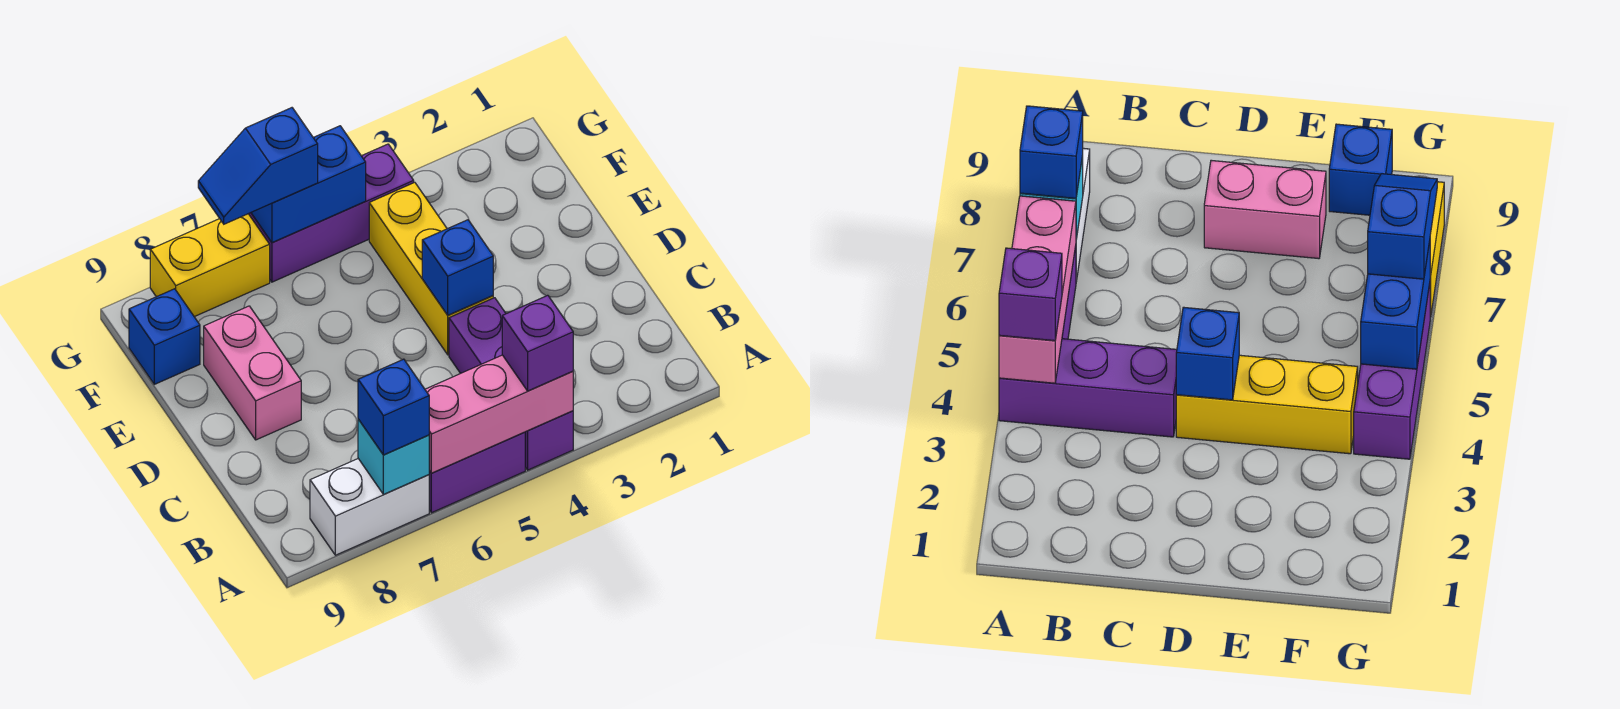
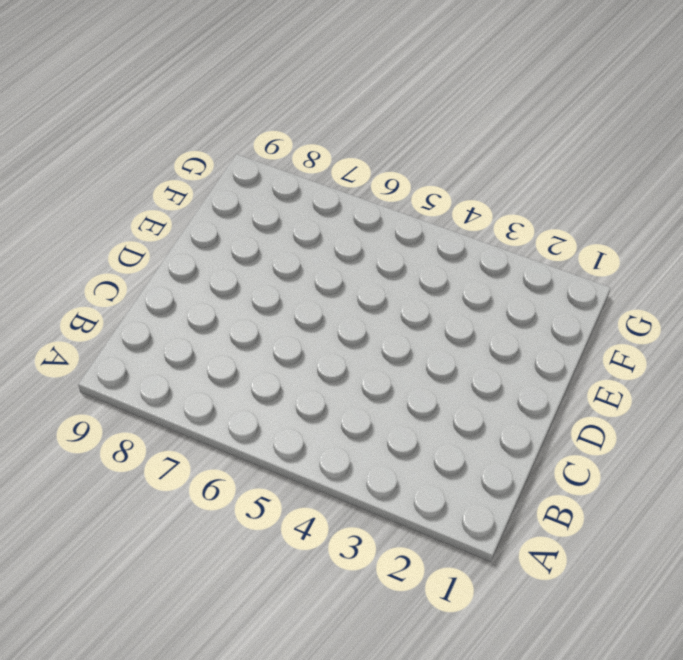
none -> purple 1x3 brick [449,298,573,470]
none -> purple 1x2 brick [429,432,525,513]
none -> white 1x2 brick [310,459,429,555]

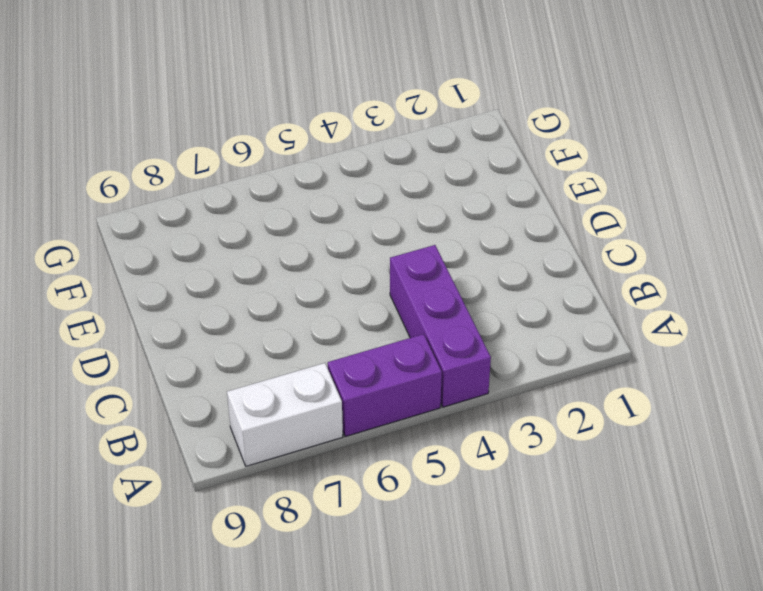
none -> yellow 1x3 brick [369,182,493,355]
none -> pink 1x2 brick [204,306,301,440]
none -> blue 1x1 brick [129,289,200,384]

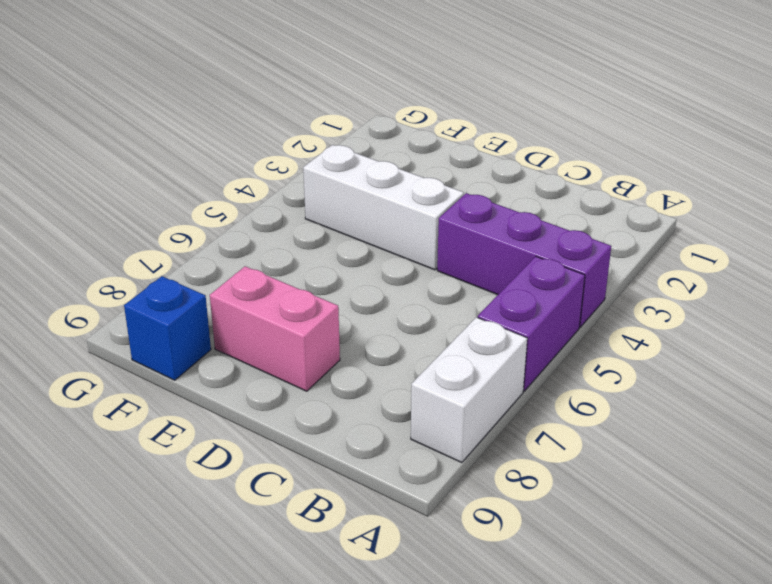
white 1x3 brick [303,145,464,270] -> yellow 1x3 brick [369,182,493,355]
none -> purple 1x3 brick [249,144,414,282]
none -> yellow 1x2 brick [150,214,270,317]
none -> pink 1x3 brick [425,355,573,473]

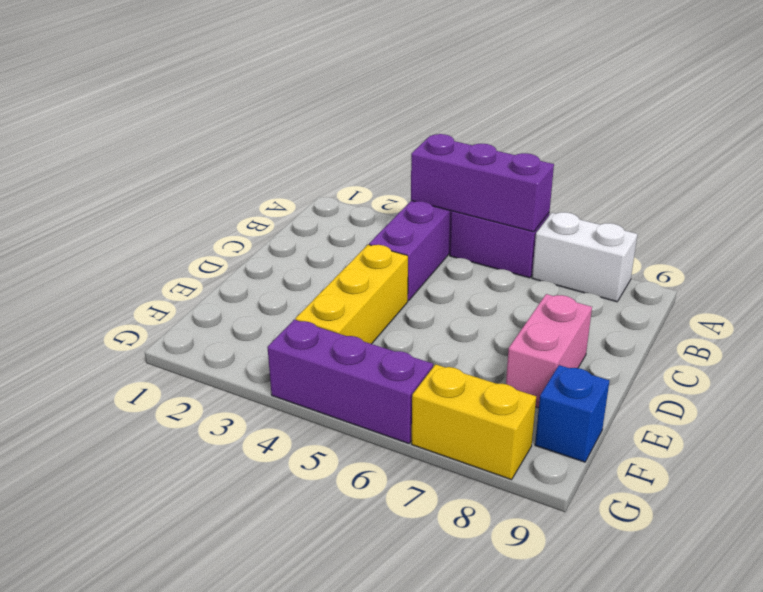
purple 1x3 brick [411,134,554,232] -> pink 1x3 brick [425,355,573,473]
none -> cyan 1x1 brick [358,419,429,494]
none -> blue 1x1 brick [422,220,493,315]
none -> blue 1x2 brick [251,126,366,243]

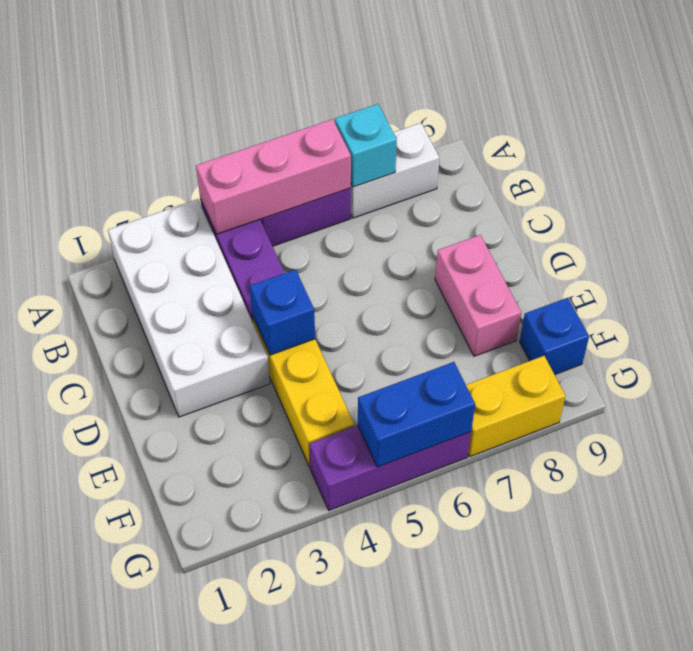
white 2x4 brick [108,199,270,417] -> none
none -> purple 1x1 brick [502,295,573,391]
none -> blue 1x1 brick [358,359,429,455]
none -> blue 1x2 slope [198,108,318,224]

